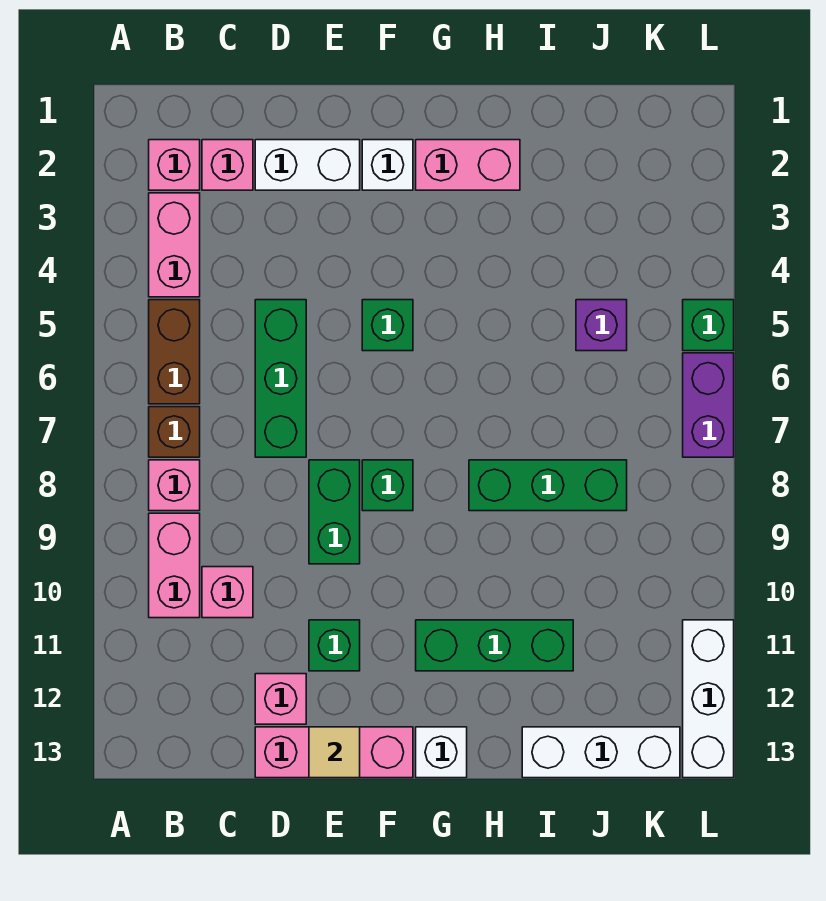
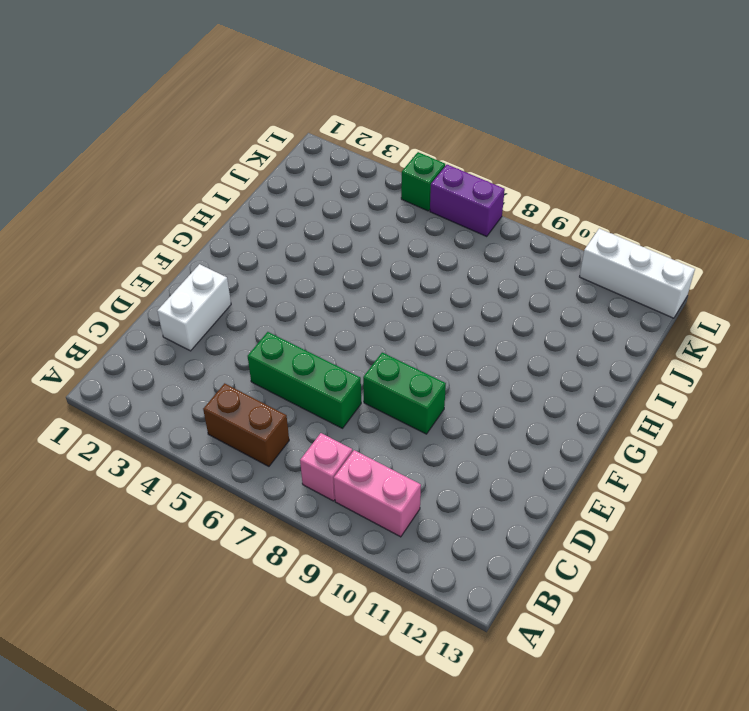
none -> pink 1x1 brick [149,140,200,190]
none -> pink 1x2 brick [149,193,200,297]
none -> brown 1x1 brick [149,407,200,457]

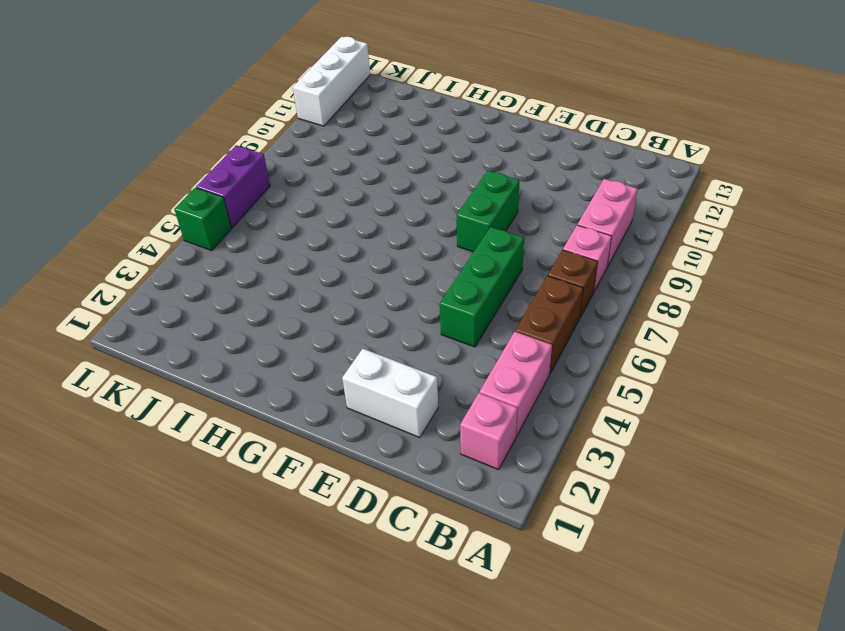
none -> pink 1x1 brick [202,140,253,190]
none -> pink 1x1 brick [202,567,253,618]
none -> pink 1x1 brick [255,674,306,724]

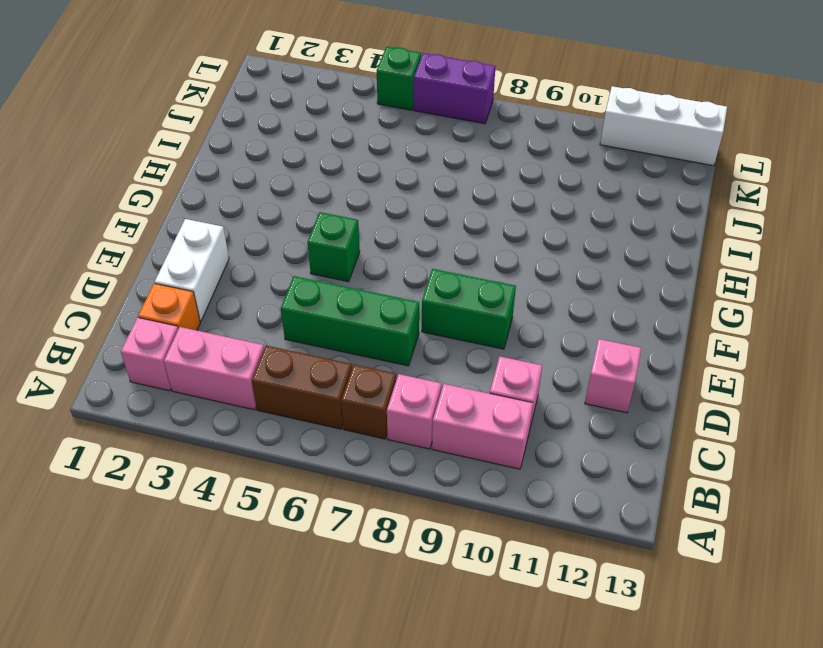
orange 1x1 brick [138,284,200,330] -> pink 1x1 brick [202,140,253,190]
none -> pink 1x3 brick [255,727,413,778]
none -> green 1x1 brick [309,620,360,671]
none -> white 1x1 brick [362,140,413,190]

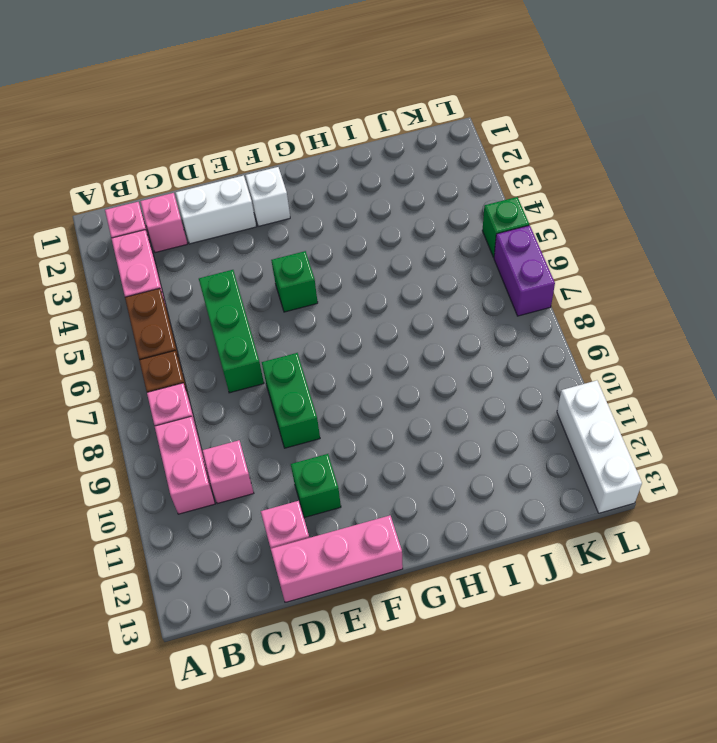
none -> green 1x1 brick [362,460,413,511]
none -> pink 1x2 brick [416,140,520,190]
none -> green 1x3 brick [416,620,573,671]

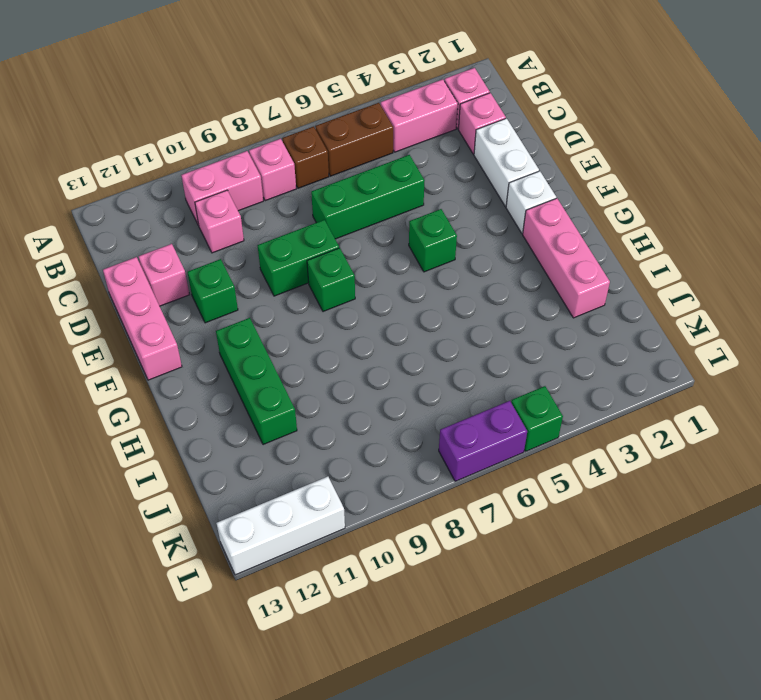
pink 1x3 brick [523,198,610,318] -> pink 1x2 brick [416,140,520,190]
none -> white 1x1 brick [416,727,467,778]
none -> green 1x3 brick [469,460,627,511]
none -> white 1x3 brick [522,727,680,778]

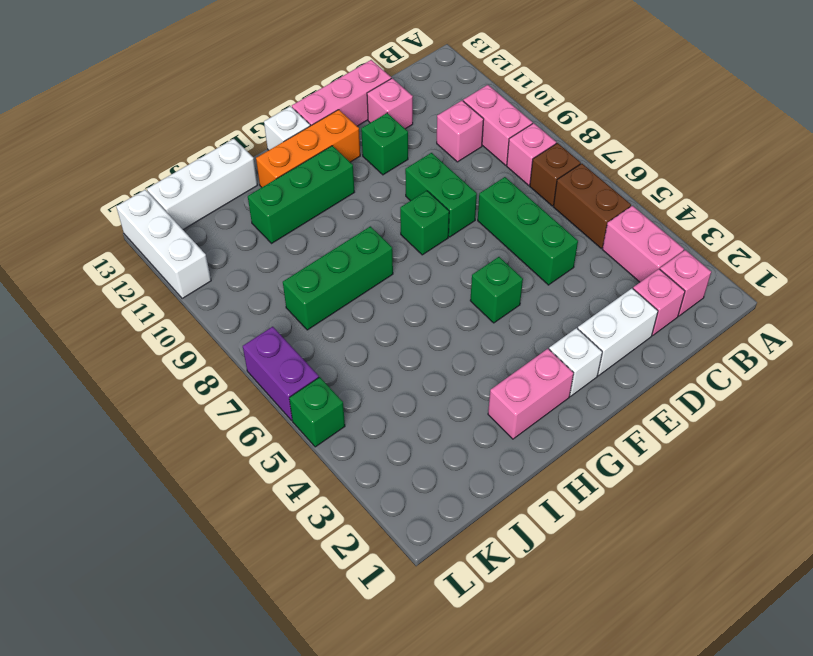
orange 1x3 brick [256,110,360,187] -> none
none -> purple 1x1 brick [576,300,627,351]
none -> tan 1x1 tile [309,727,360,778]

